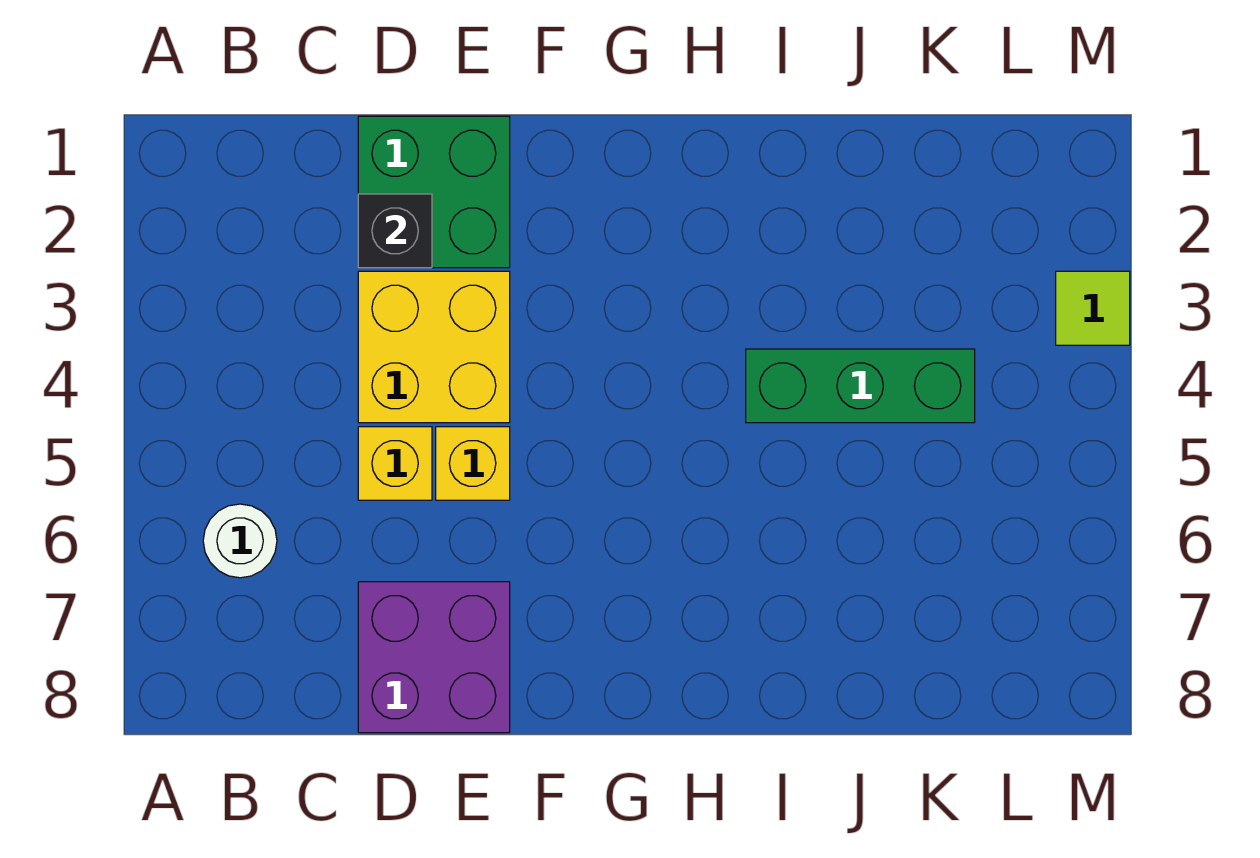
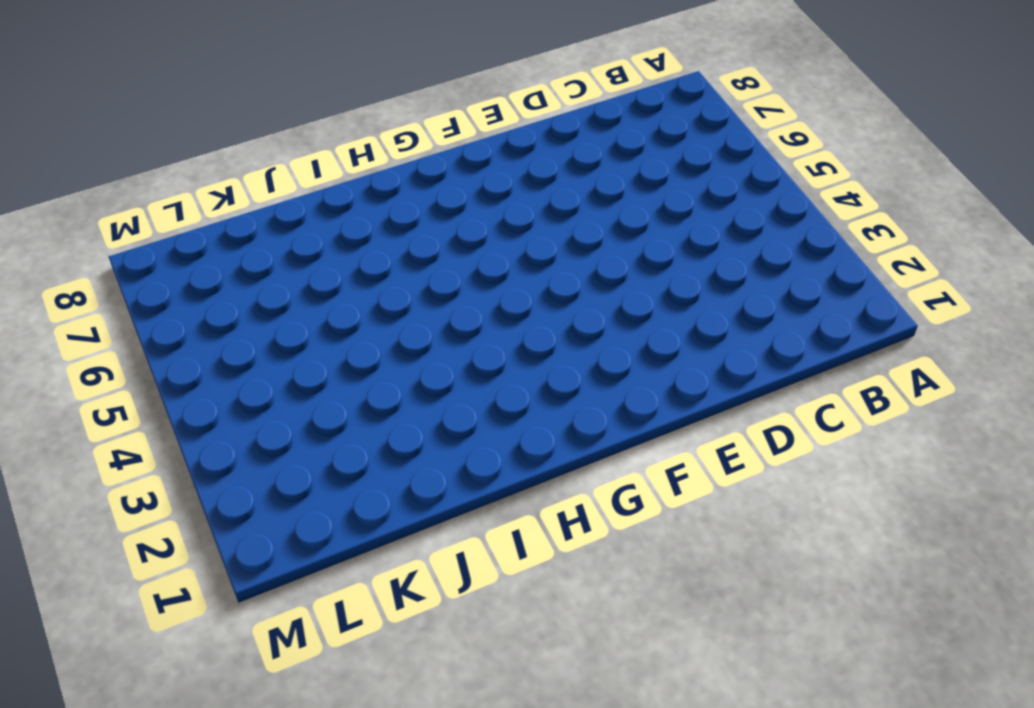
none -> white 1x1 round brick [203,504,277,578]
none -> green 2x2 brick [358,116,510,268]

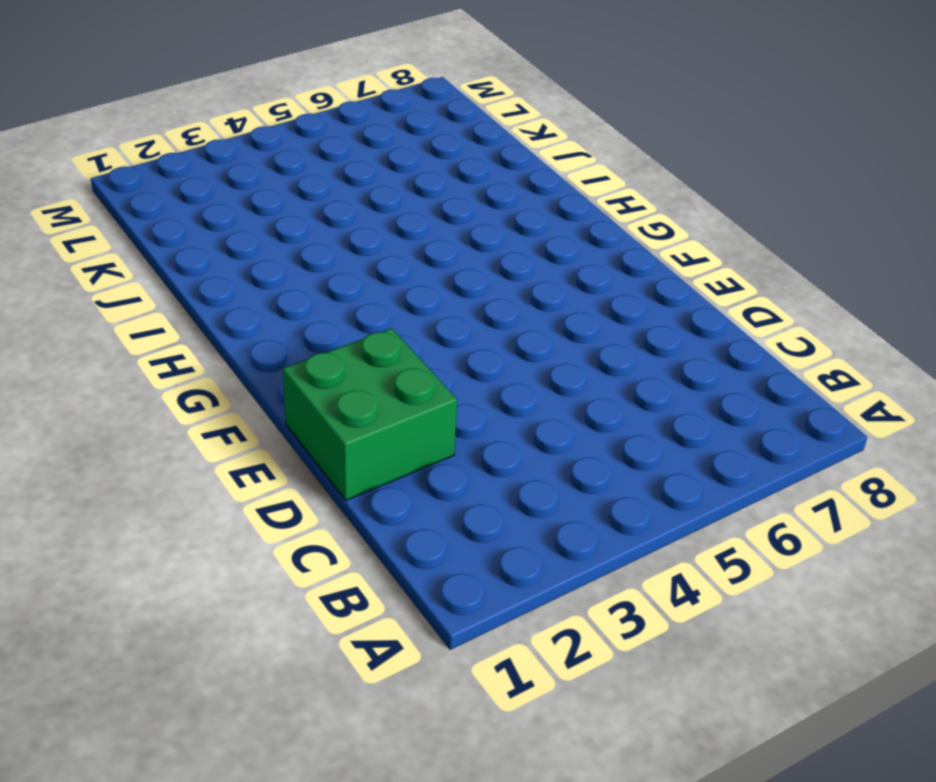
none -> white 1x1 round brick [203,504,277,578]
none -> yellow 2x2 brick [358,271,510,423]

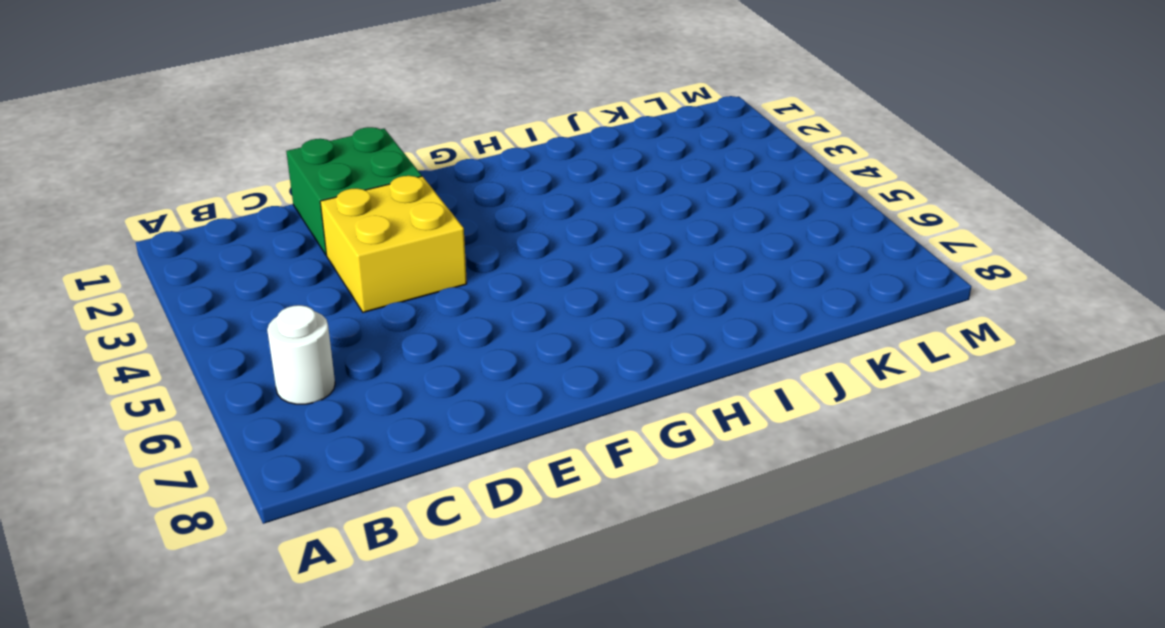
none -> yellow 1x1 brick [358,427,432,500]
none -> purple 2x2 brick [358,582,510,733]

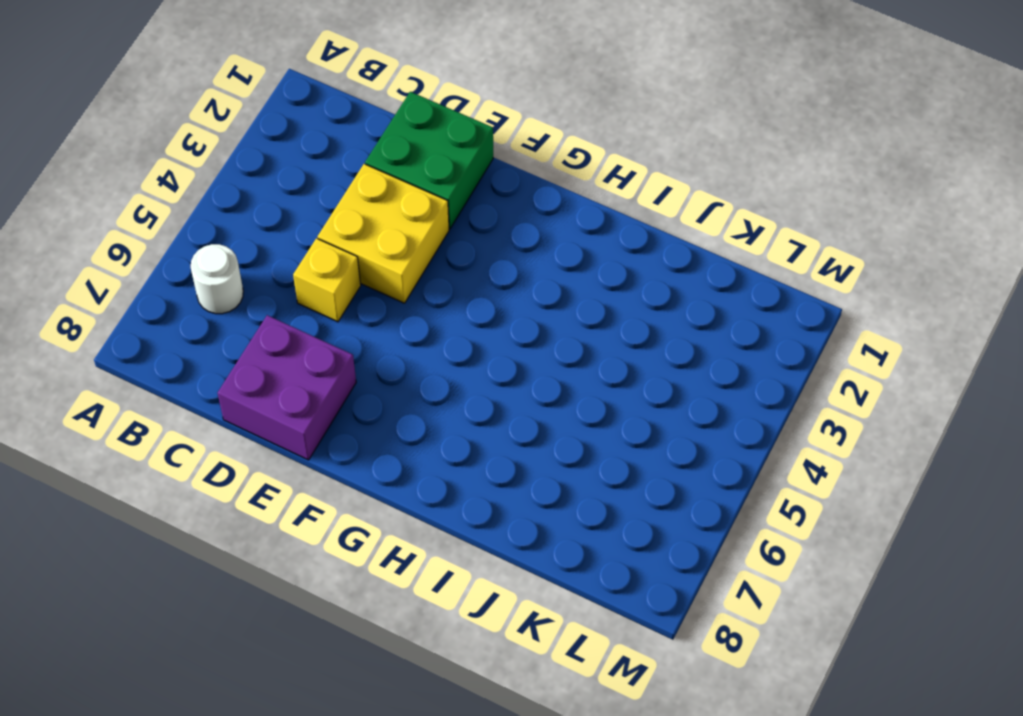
none -> yellow 1x1 brick [436,427,510,500]
none -> green 1x3 brick [746,349,975,423]

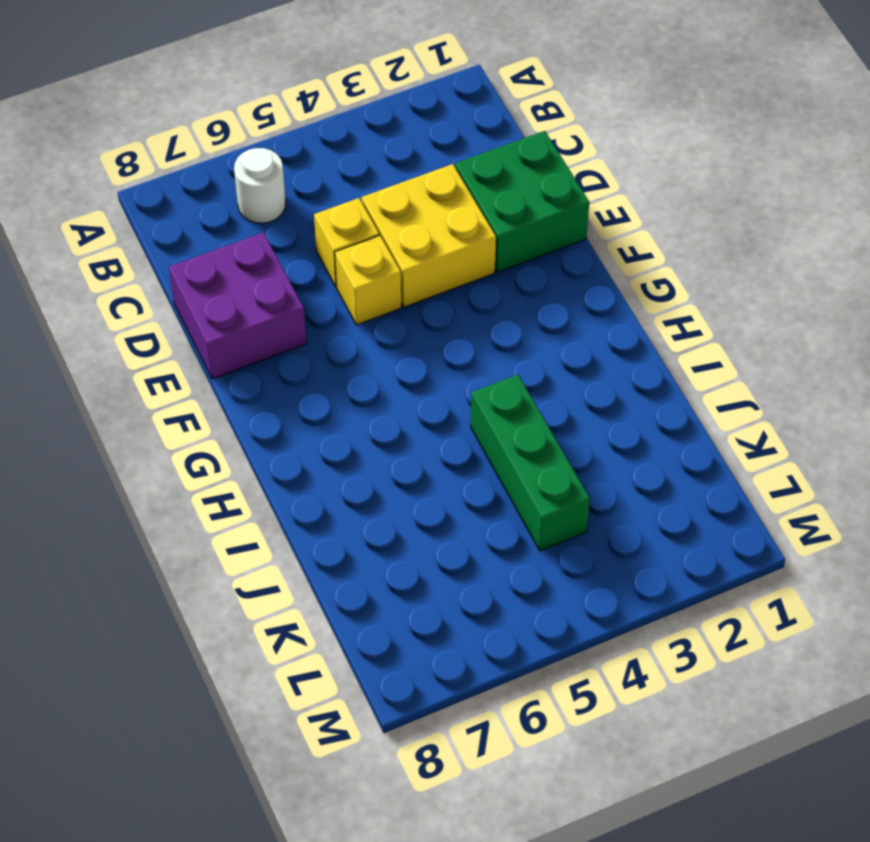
none -> lime 1x1 tile [1056,271,1130,345]
none -> black 1x1 brick [358,194,432,268]

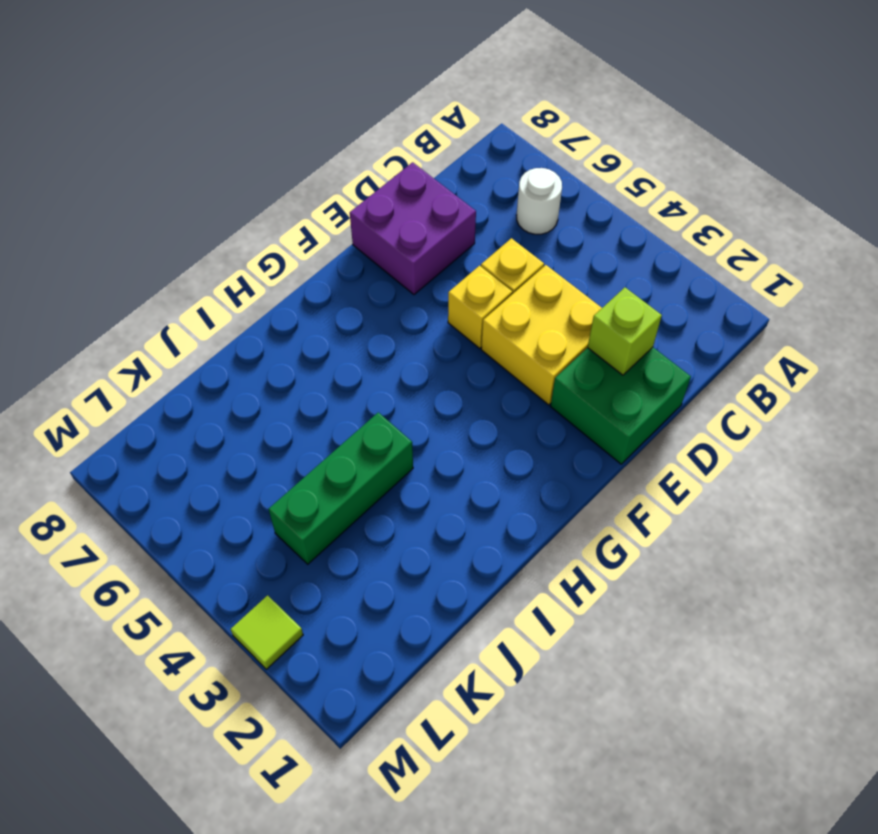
lime 1x1 brick [588,288,662,375] -> black 1x1 brick [358,194,432,268]

